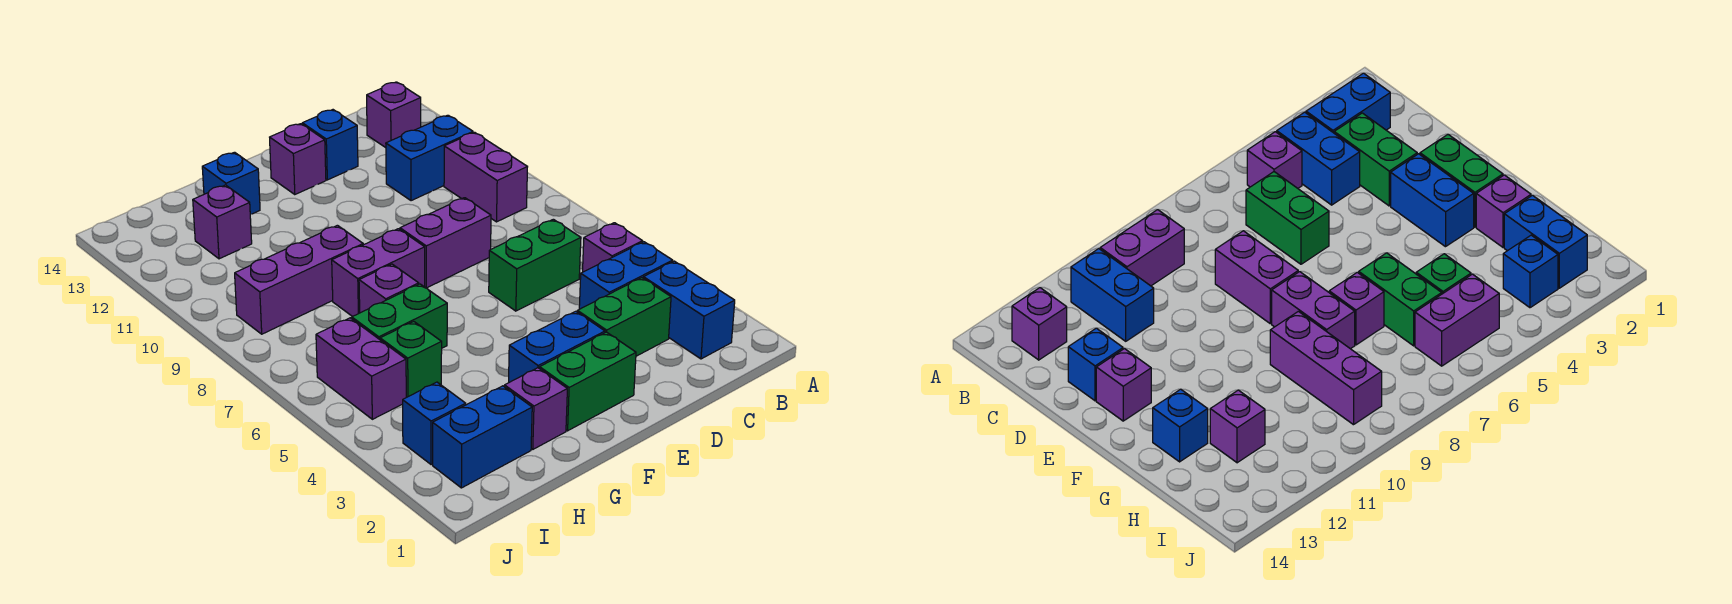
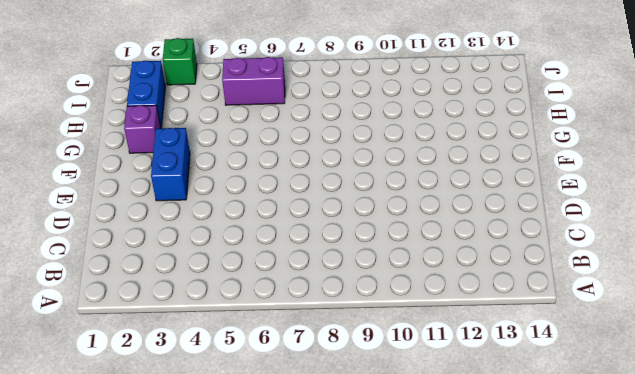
green 1x1 brick [163,38,197,85] -> green 1x1 brick moved to [380,322,442,397]
none -> blue 1x2 brick [643,261,735,359]
none -> blue 1x2 brick [579,242,673,309]
none -> purple 1x1 brick [583,223,643,272]

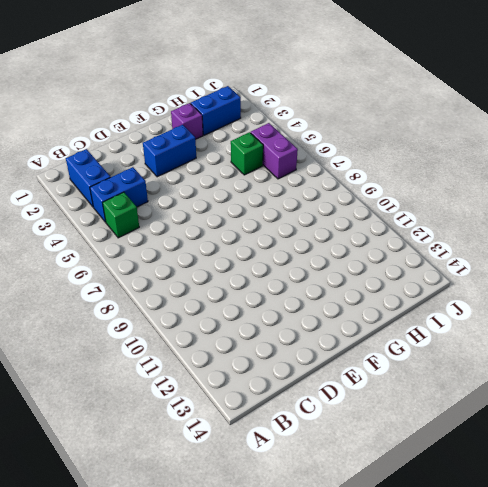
green 1x1 brick [103,192,139,238] -> purple 1x1 brick [583,223,643,272]
none -> purple 1x2 brick [444,132,527,222]
none -> blue 1x2 brick [386,115,473,201]
none -> purple 1x1 brick [367,82,421,148]

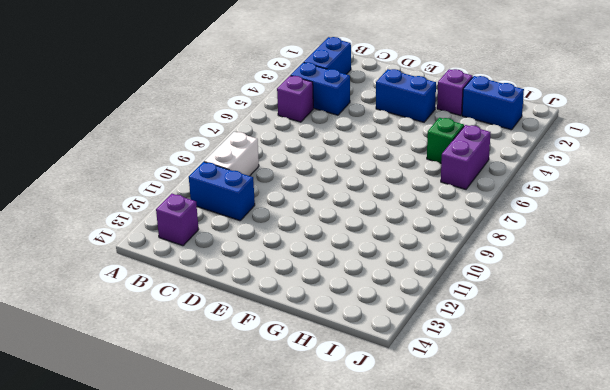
white 1x2 brick [204,132,259,176] -> purple 1x2 brick [444,132,527,222]
none -> green 1x2 brick [577,278,671,356]
none -> green 1x2 brick [489,219,581,311]
none -> purple 1x2 brick [400,198,491,288]

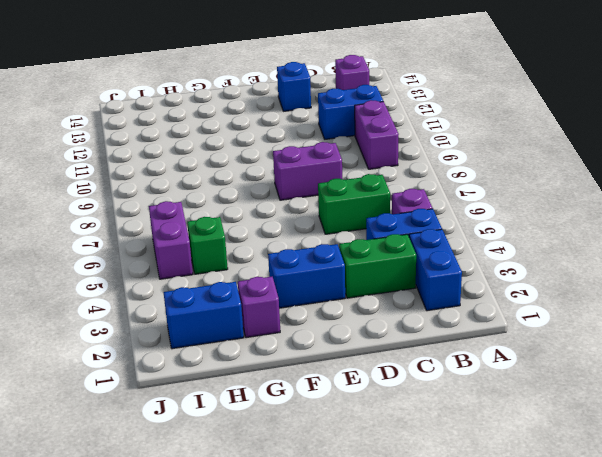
none -> green 1x2 brick [540,332,636,431]
none -> purple 1x1 brick [270,124,326,195]
none -> purple 1x2 brick [332,229,425,317]

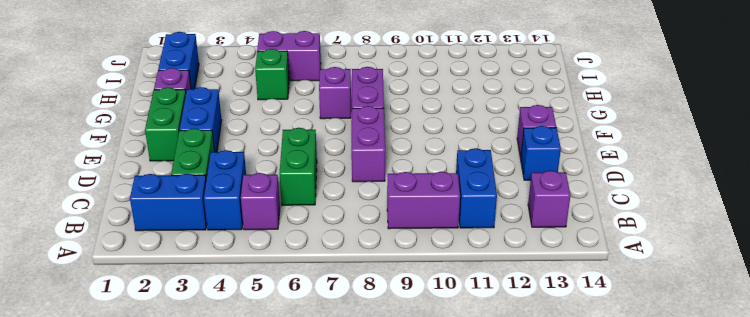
none -> green 1x2 brick [352,284,447,348]
none -> purple 1x3 brick [235,225,363,334]
none -> blue 1x1 brick [202,152,260,214]

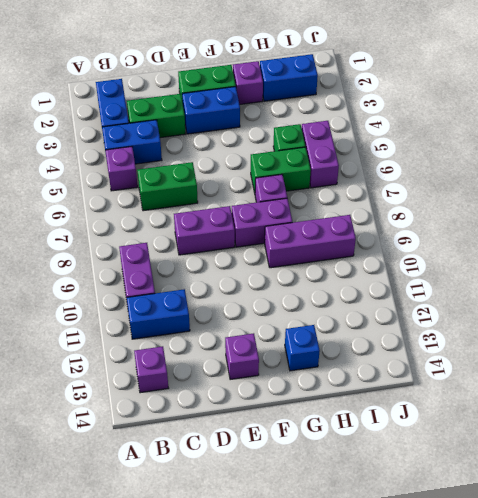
none -> blue 1x1 brick [302,110,358,180]
none -> purple 1x1 brick [193,185,252,259]
none -> blue 1x1 brick [403,382,466,465]

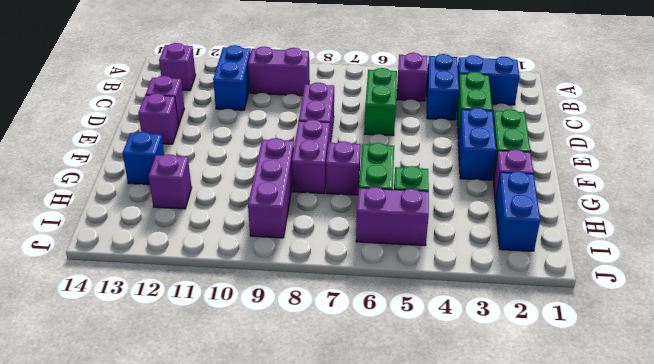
purple 1x1 brick [146,76,185,126] -> blue 1x1 brick [302,110,358,180]
none -> blue 1x1 brick [403,382,466,465]

